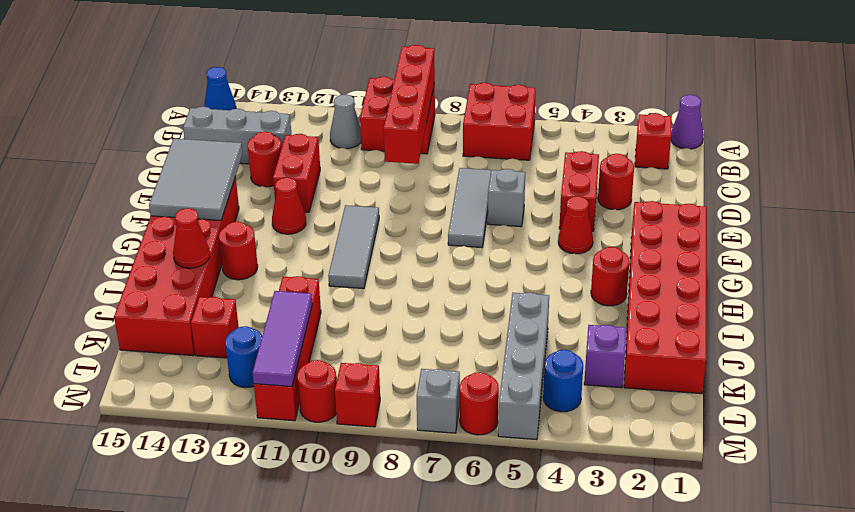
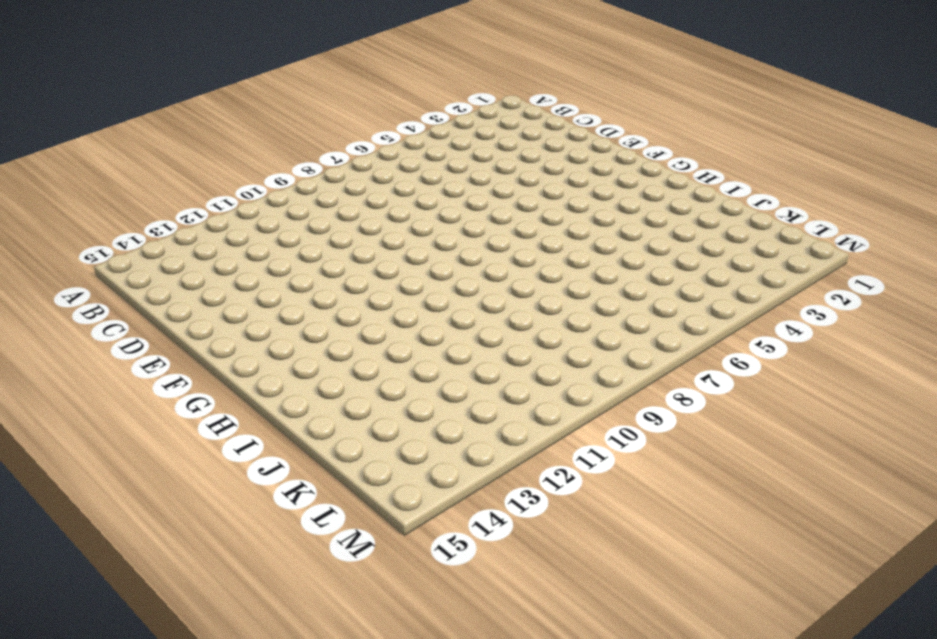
none -> purple 1x1 cone [671,95,704,149]
none -> red 2x2 brick [463,83,536,160]
none -> red 2x2 brick [360,77,435,154]
none -> blue 1x1 cone [204,67,236,110]

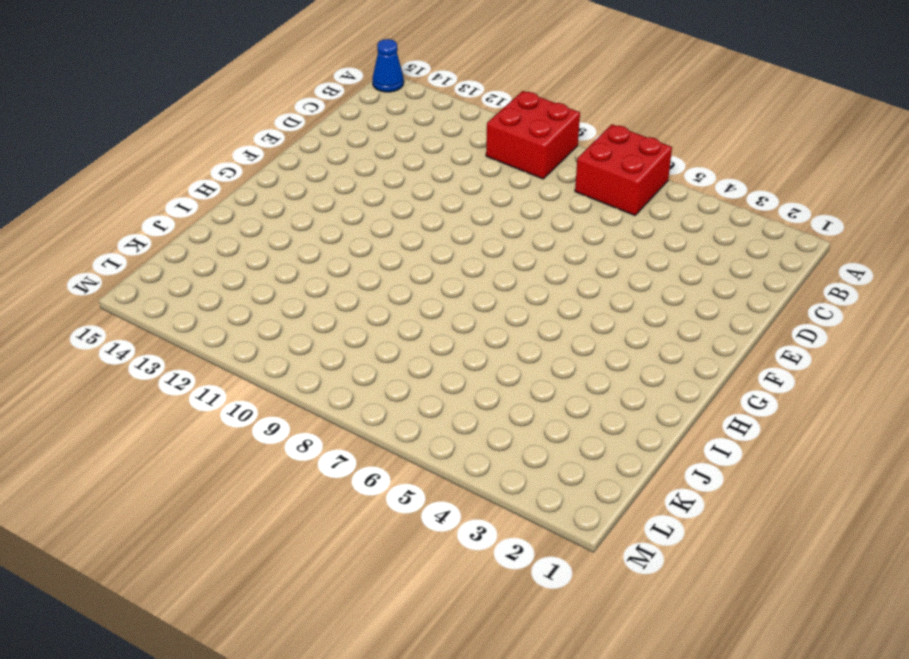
none -> purple 1x1 cone [671,95,704,149]
none -> red 1x1 brick [635,113,672,169]
none -> grey 1x1 cone [330,95,361,149]
none -> grey 1x3 brick [183,107,291,164]

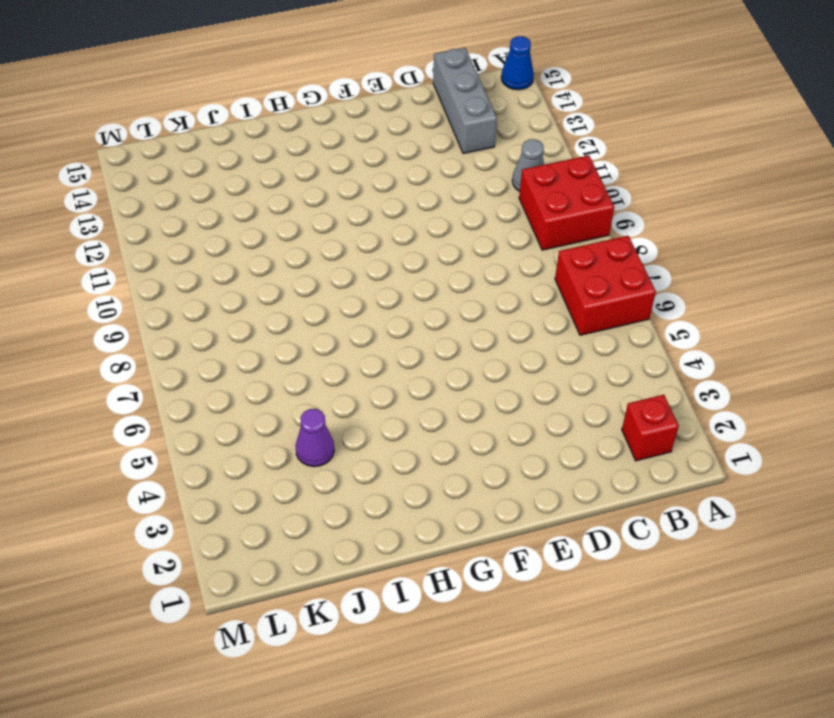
purple 1x1 cone [295,409,334,467] -> purple 1x1 cone moved to [671,95,704,149]
none -> red 1x1 round brick [598,154,634,210]
none -> red 1x2 brick [559,151,599,231]
none -> grey 1x3 tile [448,168,491,248]
none -> red 1x2 brick [273,134,320,212]

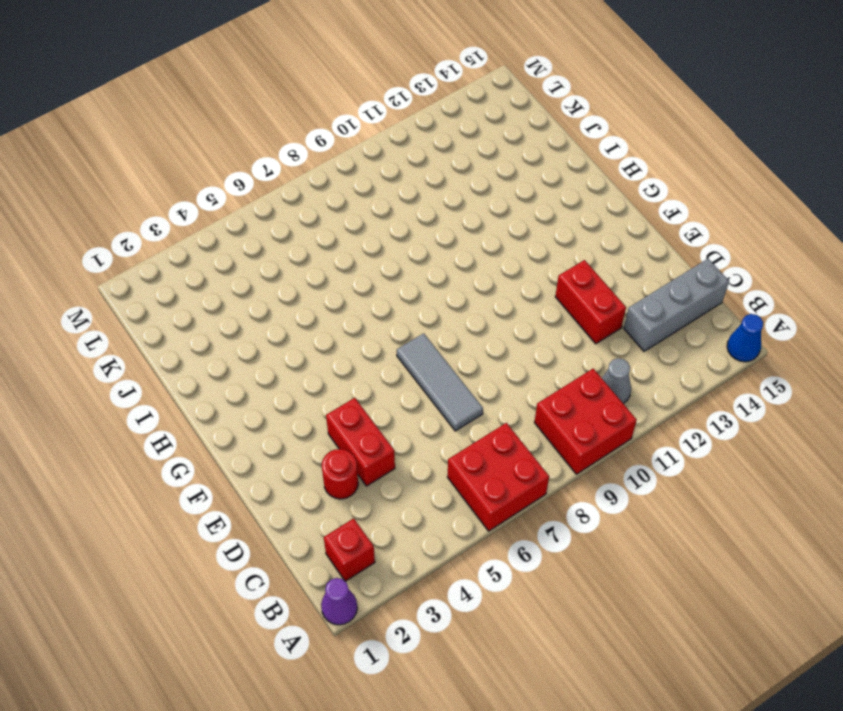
none -> red 1x1 round brick [248,132,281,187]
none -> grey 1x1 brick [488,169,525,227]
none -> red 2x6 brick [624,201,707,394]
none -> red 1x1 cone [558,196,593,254]

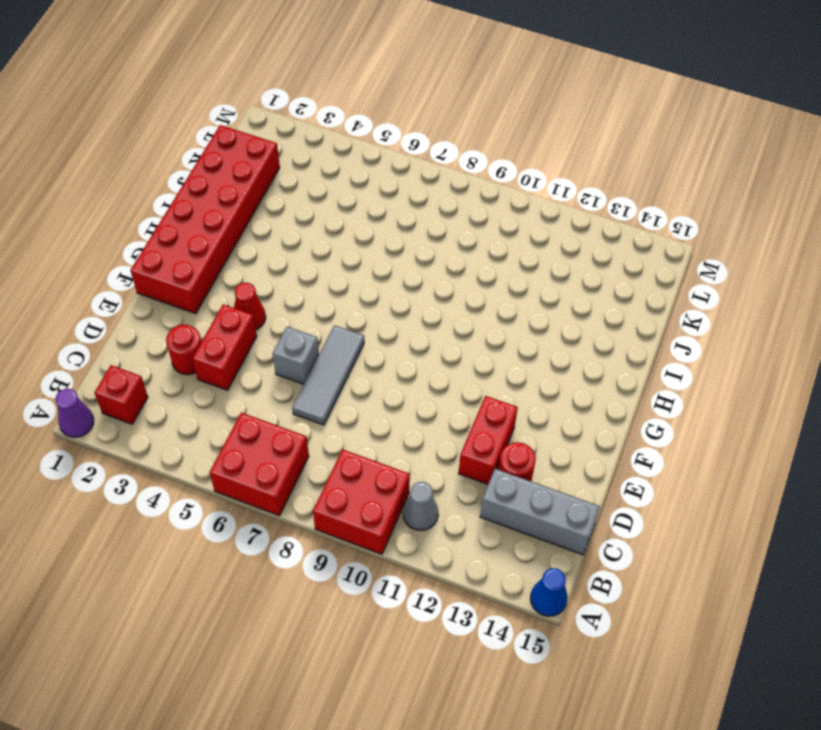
none -> grey 1x3 tile [328,205,379,289]
none -> red 1x1 cone [272,178,306,234]
none -> red 2x6 brick [114,177,239,356]
none -> red 1x1 round brick [591,247,630,306]

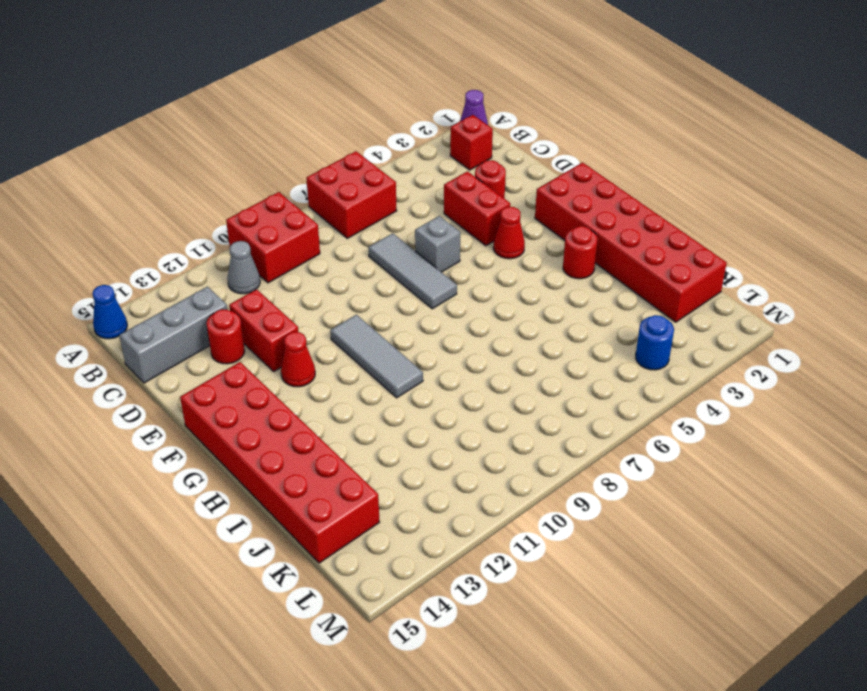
none -> red 1x1 round brick [219,222,258,280]
none -> grey 1x4 brick [498,292,549,440]
none -> red 1x4 brick [254,276,321,421]
none -> purple 1x1 brick [584,325,626,388]

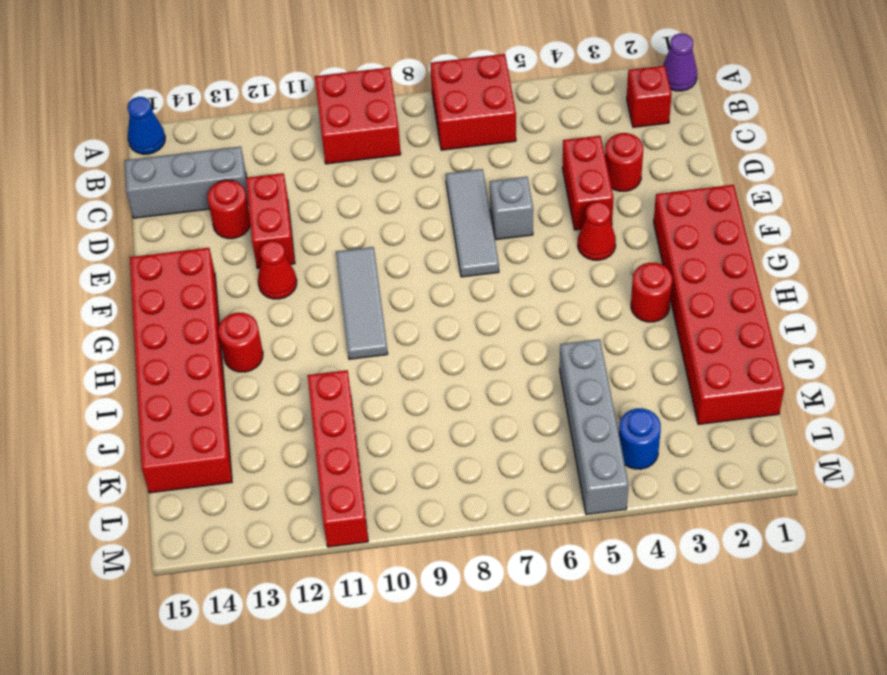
none -> grey 1x1 cone [330,95,361,149]
none -> purple 1x1 brick [584,325,626,388]
none -> red 1x1 brick [191,297,239,358]
none -> blue 1x1 round brick [225,326,262,388]

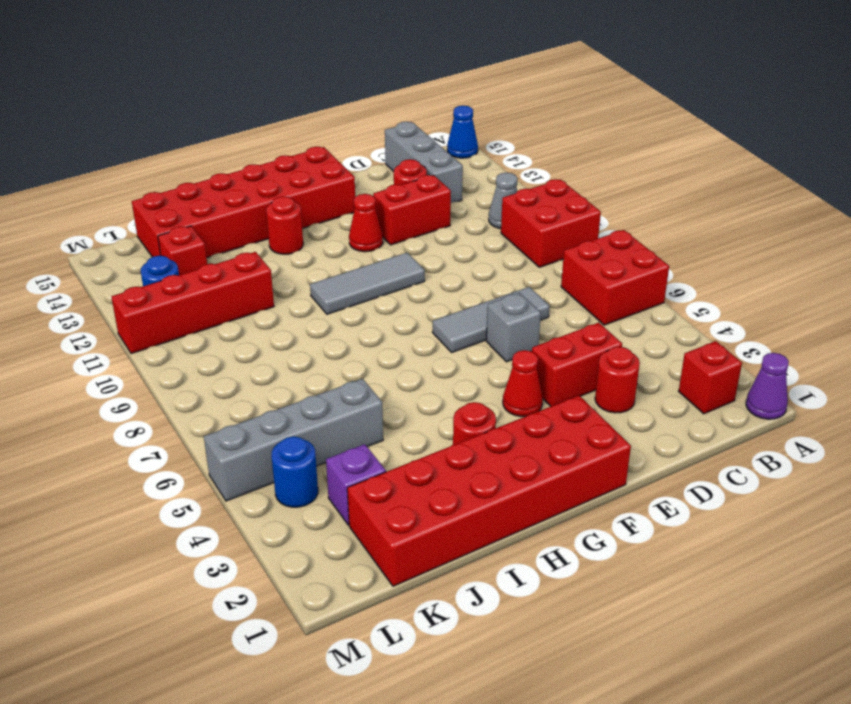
none -> red 1x1 round brick [460,372,499,435]
none -> grey 1x1 brick [417,369,460,433]
none -> red 1x1 brick [335,363,380,427]
none -> red 1x1 round brick [297,360,336,422]

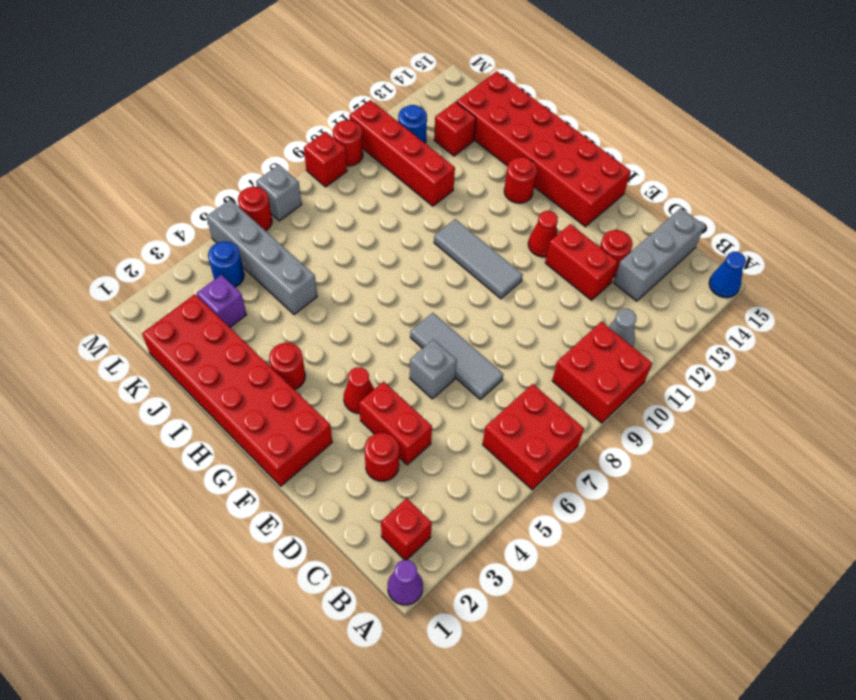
none -> red 1x4 brick [384,45,435,164]
none -> grey 2x3 tile [149,139,243,221]
none -> red 1x1 cone [173,208,210,268]
none -> purple 1x3 tile [253,291,312,387]

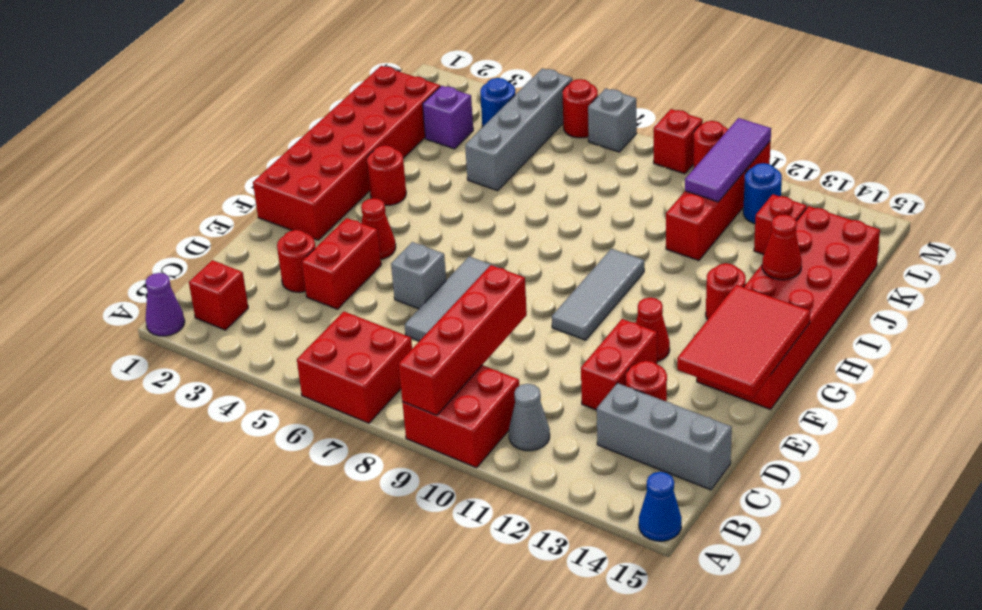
red 2x3 tile [677,285,810,398] -> grey 2x3 tile [149,139,243,221]

